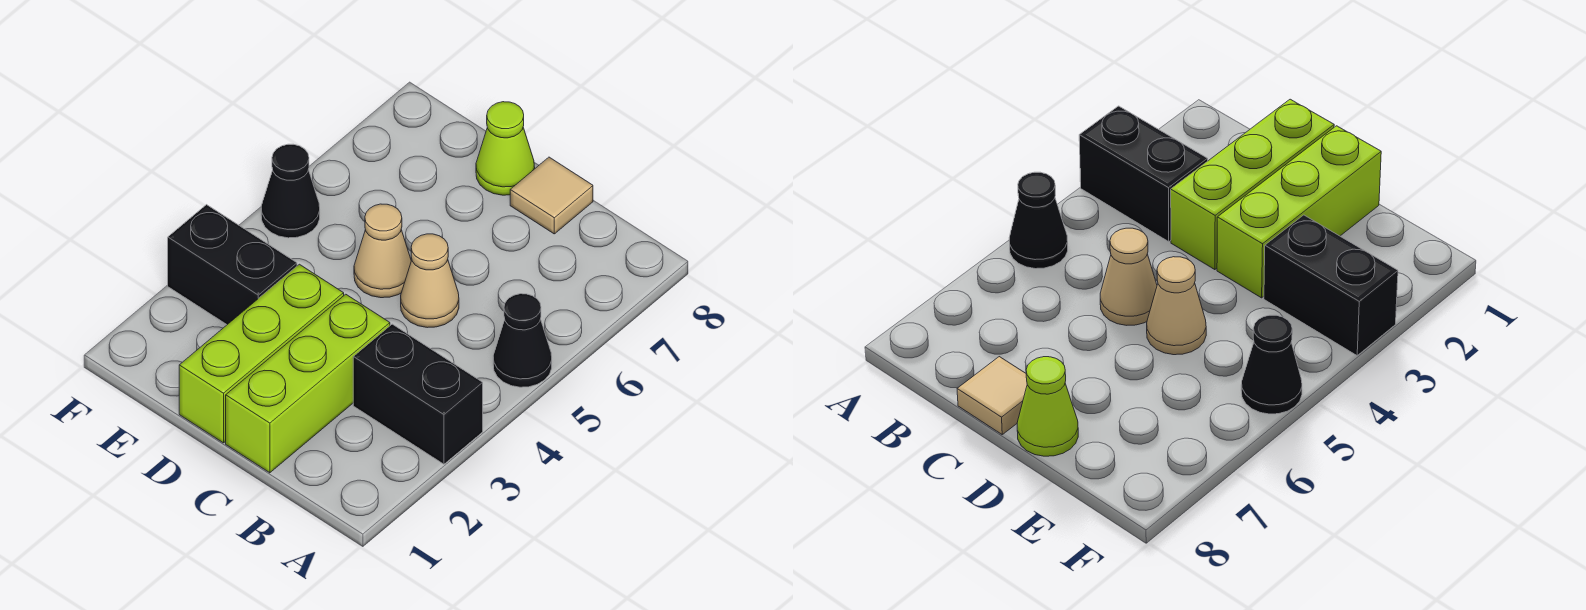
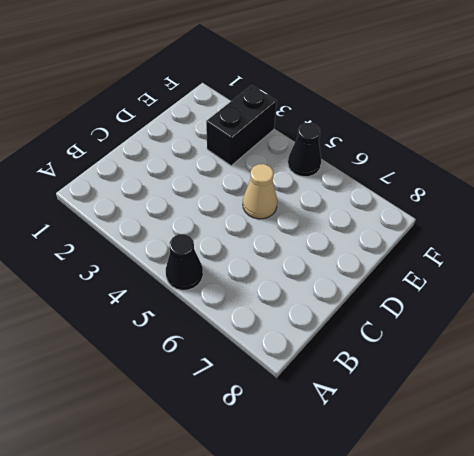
none -> black 1x2 brick [353,324,483,464]
none -> lime 1x3 brick [226,294,390,473]

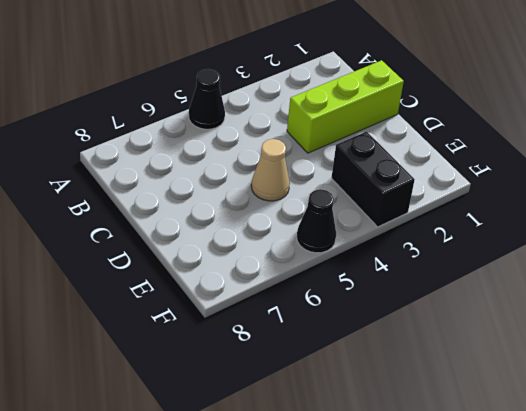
none -> black 1x2 brick [353,324,483,464]
none -> tan 1x1 cone [401,234,459,328]

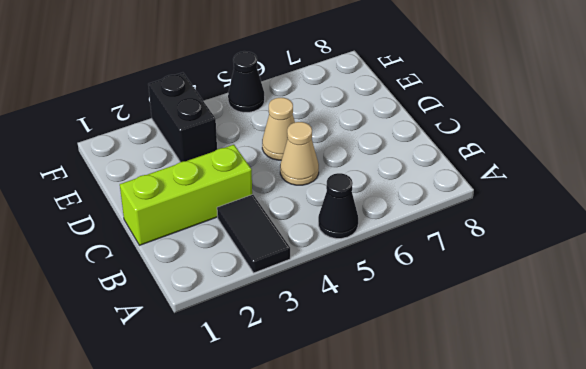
black 1x2 tile [217,194,290,273] -> black 1x2 brick [353,324,483,464]
none -> tan 1x1 tile [510,157,593,234]
none -> lime 1x3 brick [179,264,344,443]

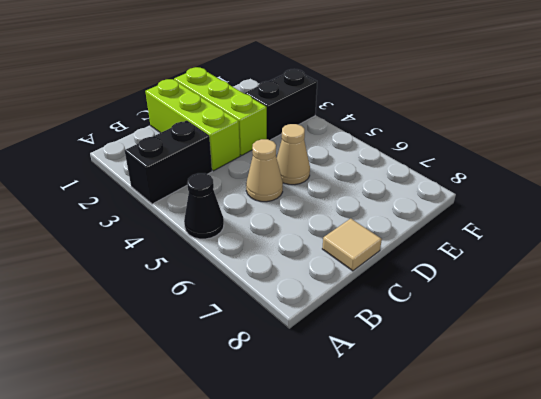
none -> lime 1x1 cone [476,102,535,195]
none -> black 1x1 cone [261,144,320,238]

